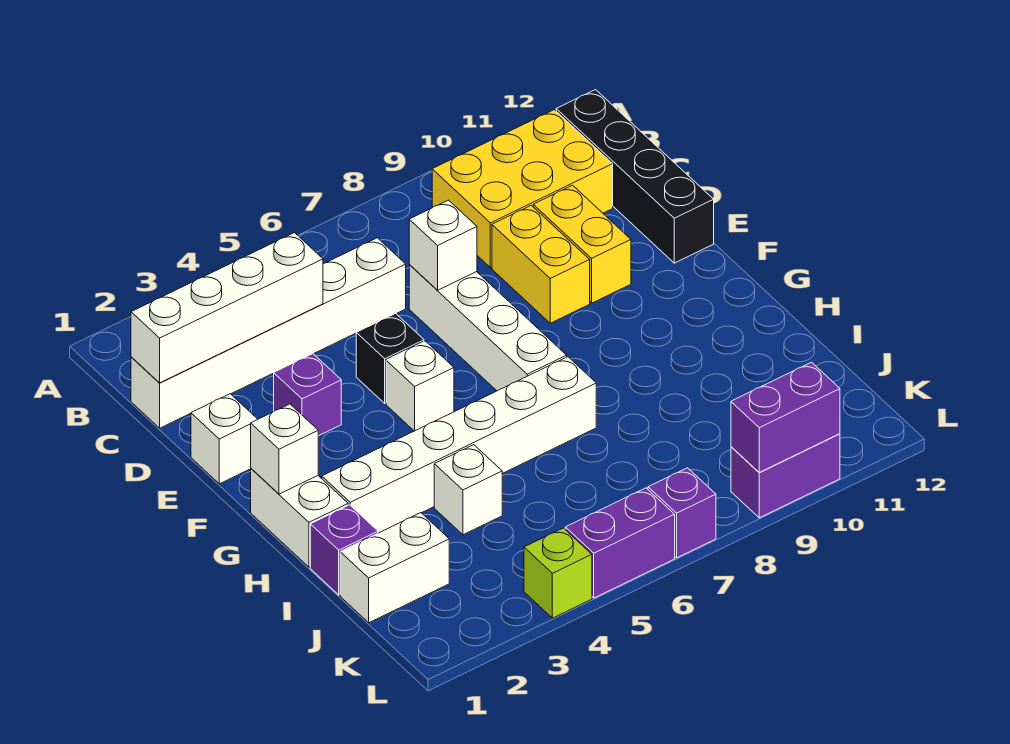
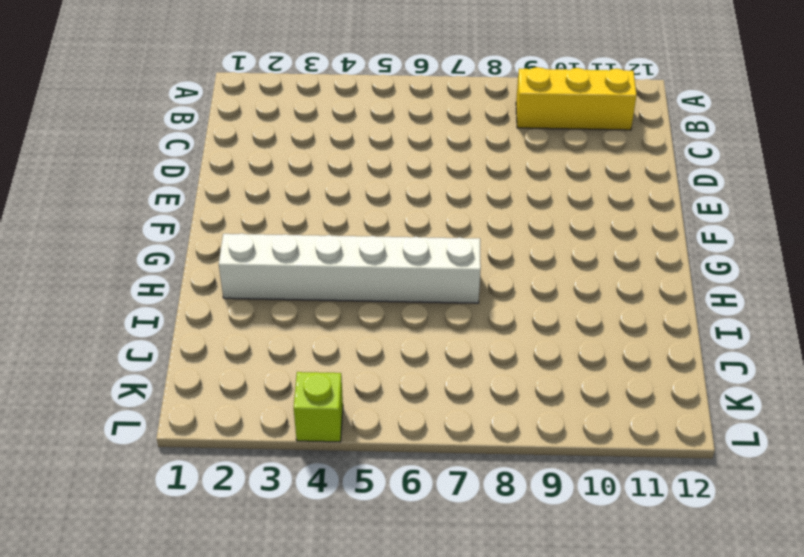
yellow 1x3 brick [516,67,637,130] -> yellow 2x3 brick [432,110,613,268]
none -> black 1x4 brick [556,90,714,263]
none -> white 1x6 brick [131,238,406,428]
none -> white 1x4 brick [409,265,567,391]

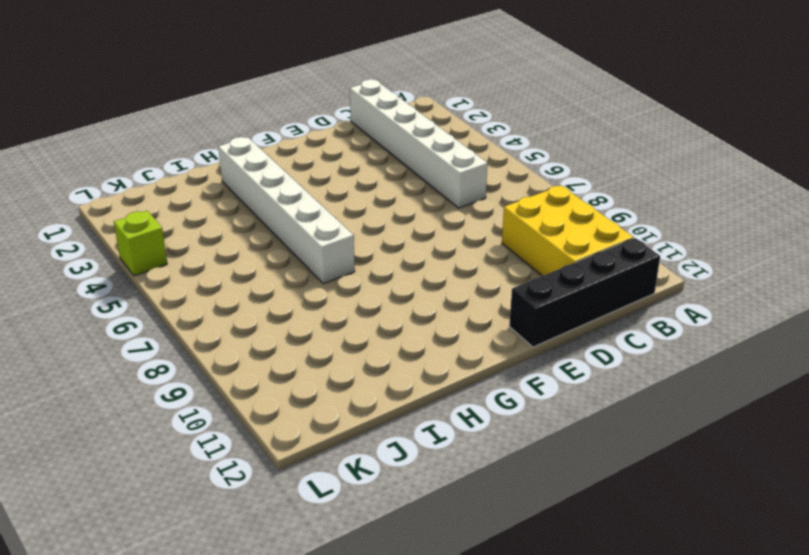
none -> white 1x4 brick [409,265,567,391]
none -> yellow 1x2 brick [492,205,590,323]
none -> yellow 1x2 brick [533,185,631,303]

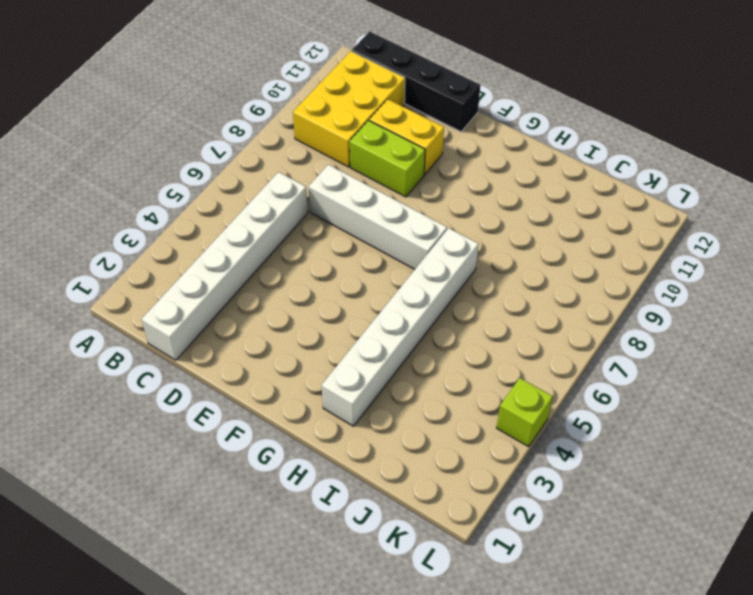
lime 1x2 brick [350,120,425,197] -> yellow 1x2 brick [492,205,590,323]
none -> white 1x1 brick [191,394,258,484]
none -> purple 1x1 brick [274,354,341,436]
none -> black 1x1 brick [356,313,424,403]

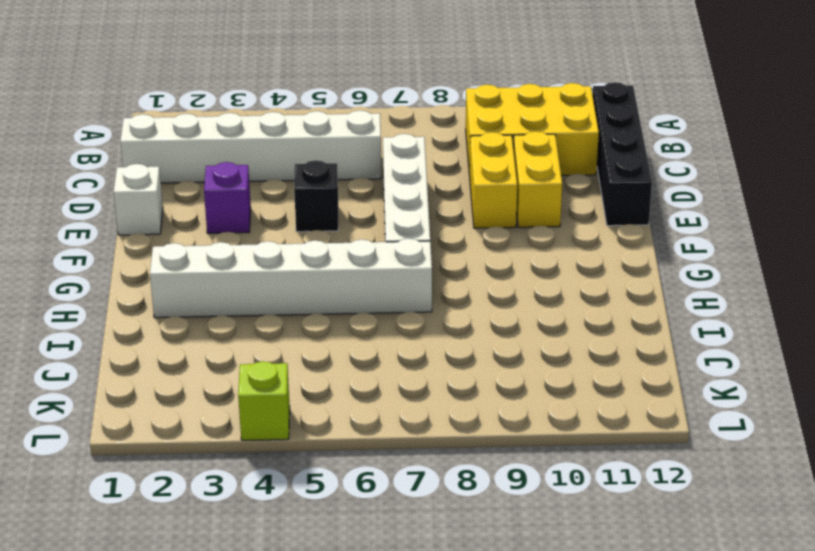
none -> white 1x1 brick [386,341,454,431]
none -> white 1x2 brick [251,469,348,567]
none -> purple 1x1 brick [310,505,378,595]

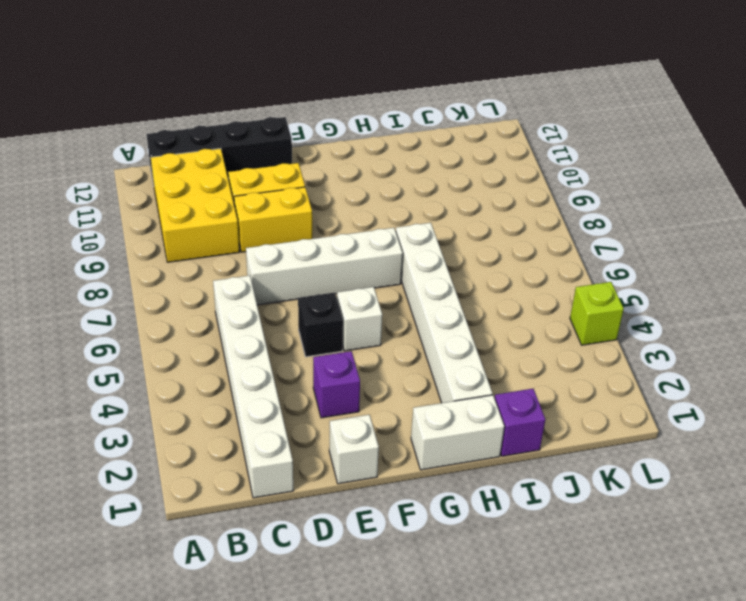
none -> white 1x1 brick [434,445,502,535]
none -> white 1x2 brick [340,513,449,623]
none -> purple 1x2 brick [565,488,675,598]

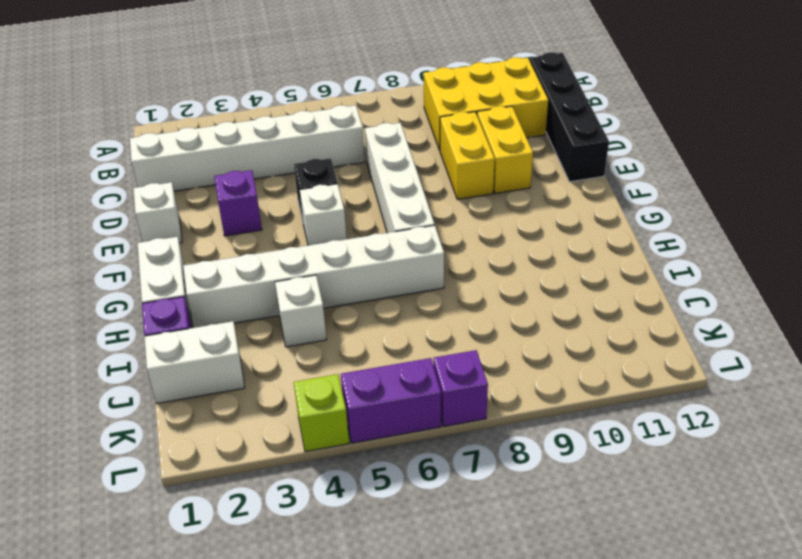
none -> purple 1x2 brick [731,434,840,518]
none -> white 1x4 brick [131,233,323,383]
none -> white 1x1 brick [409,200,477,290]

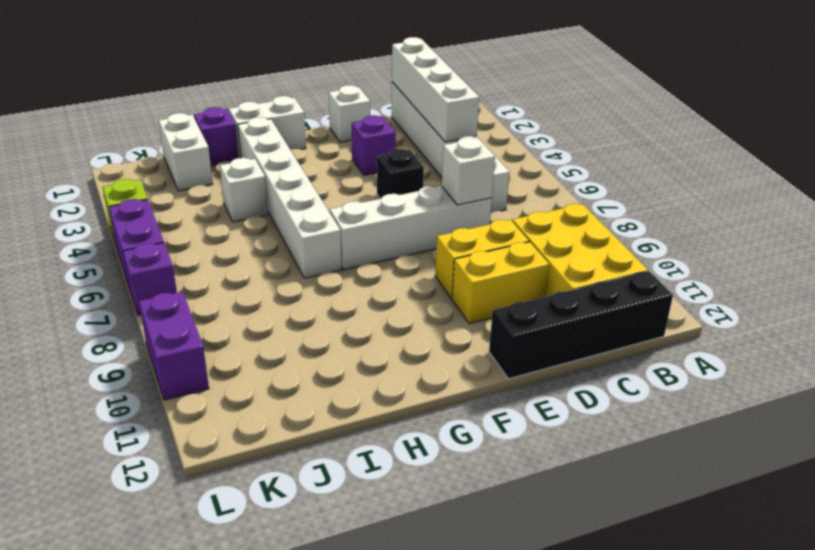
none -> white 1x1 brick [386,341,454,431]
none -> white 1x1 brick [251,404,318,494]
none -> purple 1x2 brick [731,362,840,472]

